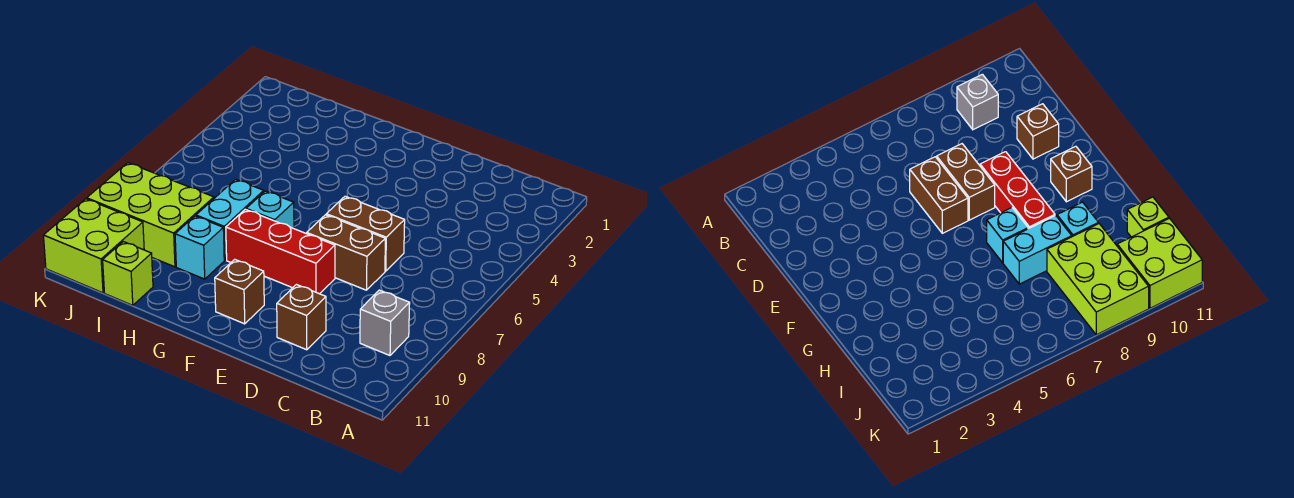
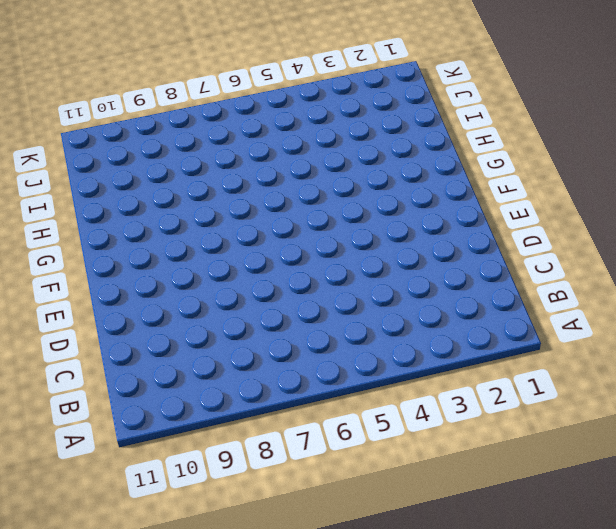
none -> grey 1x1 brick [360,290,410,355]
none -> brown 1x2 brick [326,196,405,271]
none -> brown 1x2 brick [307,215,385,290]

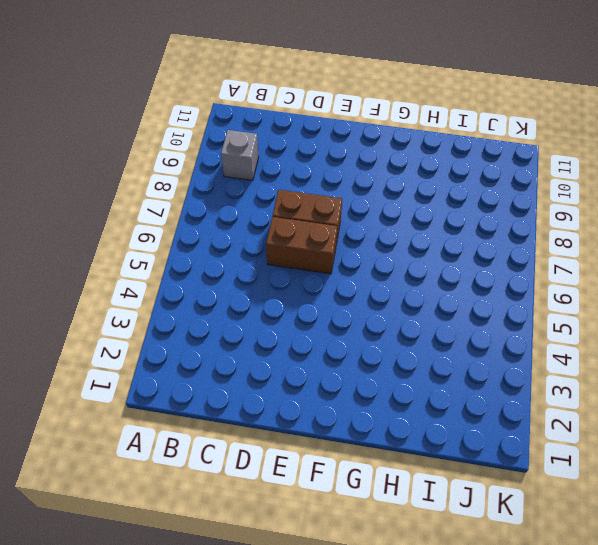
none -> brown 1x1 brick [277,285,326,350]
none -> red 1x3 brick [226,209,335,294]
none -> brown 1x1 brick [215,259,264,324]

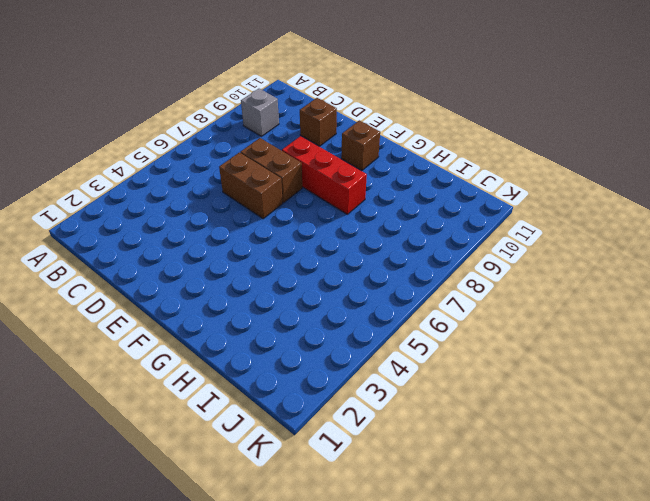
none -> cyan 1x1 brick [246,191,294,229]
none -> cyan 1x2 brick [196,179,264,260]
none -> cyan 1x1 brick [175,216,224,279]

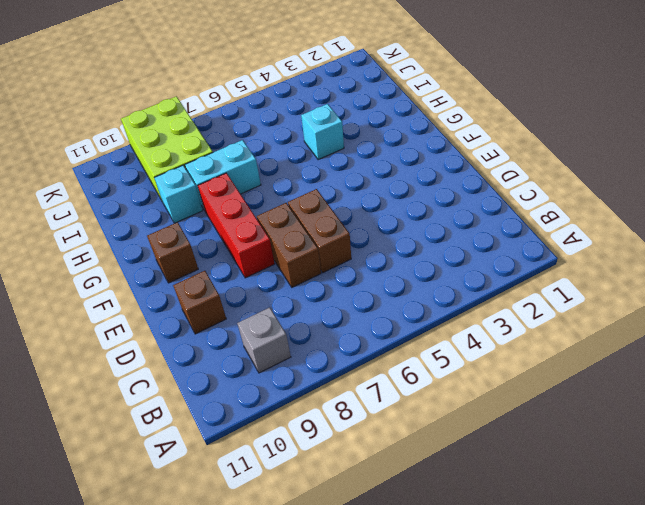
cyan 1x1 brick [301,104,344,160] -> cyan 1x1 brick moved to [246,191,294,229]
none -> lime 1x1 brick [103,242,153,305]
none -> lime 2x2 brick [43,199,144,293]

